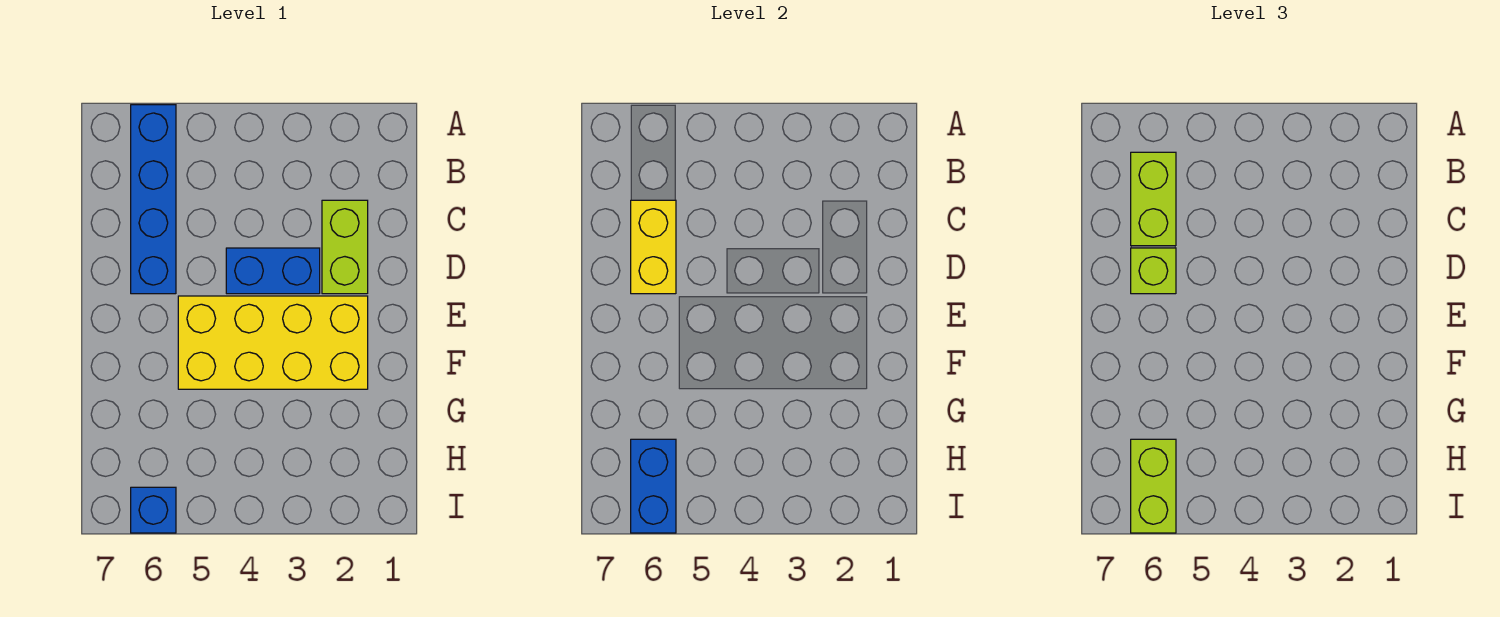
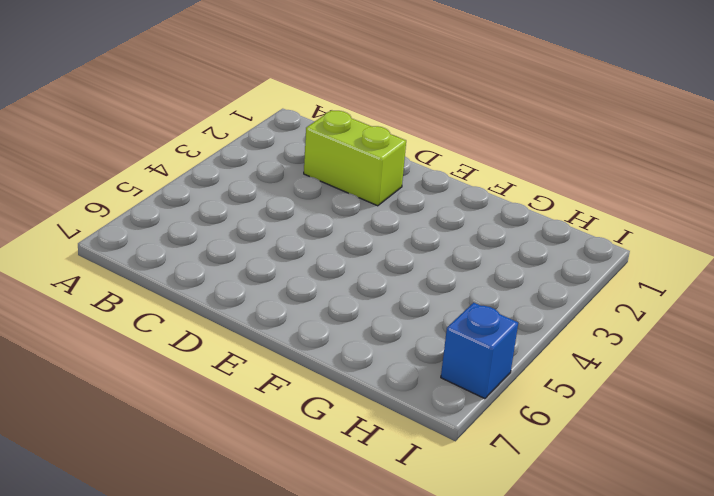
none -> blue 1x4 brick [131,105,176,294]
none -> blue 1x2 brick [226,248,320,294]

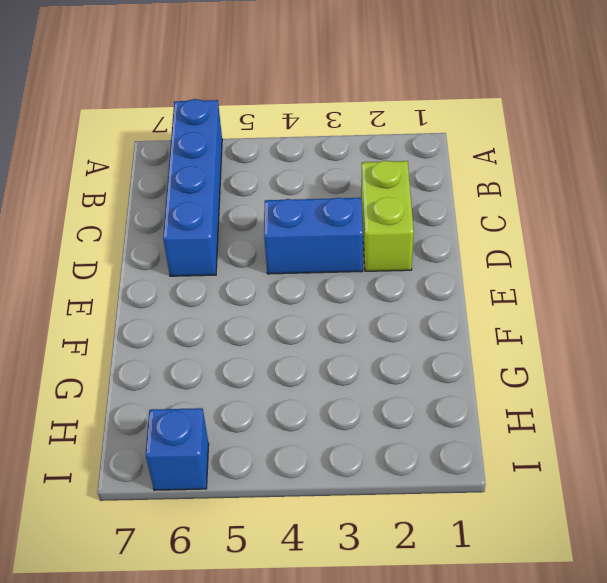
none -> yellow 2x4 brick [178,296,368,389]
none -> yellow 1x2 brick [631,200,676,294]

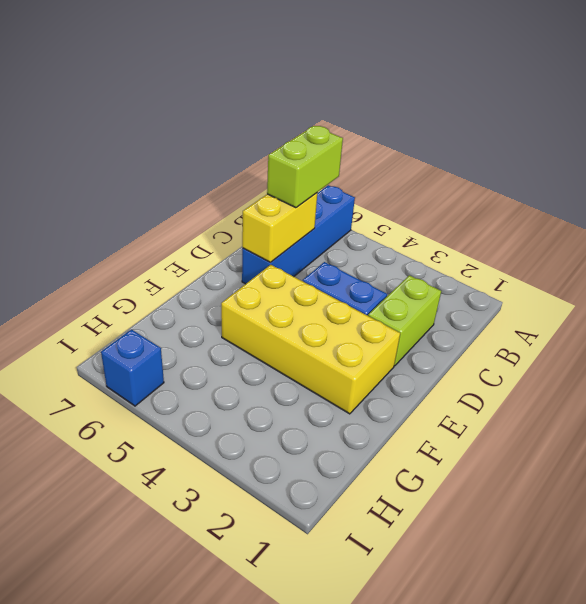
none -> blue 1x2 brick [631,439,676,533]
none -> lime 1x1 brick [1131,248,1176,294]

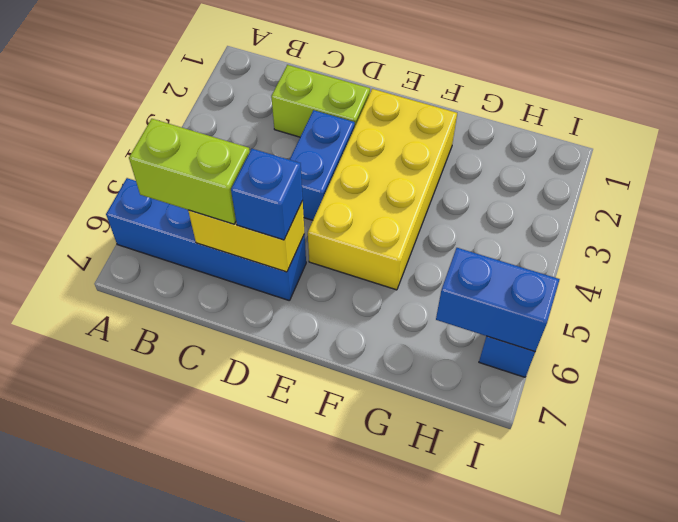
blue 1x1 brick [231,149,303,240] -> lime 1x1 brick [1131,248,1176,294]
none -> lime 1x2 brick [1131,439,1176,533]

